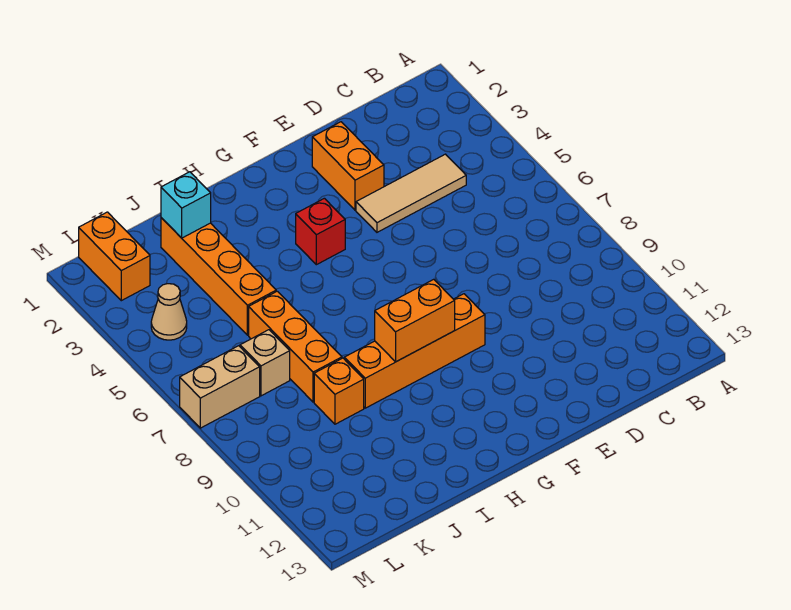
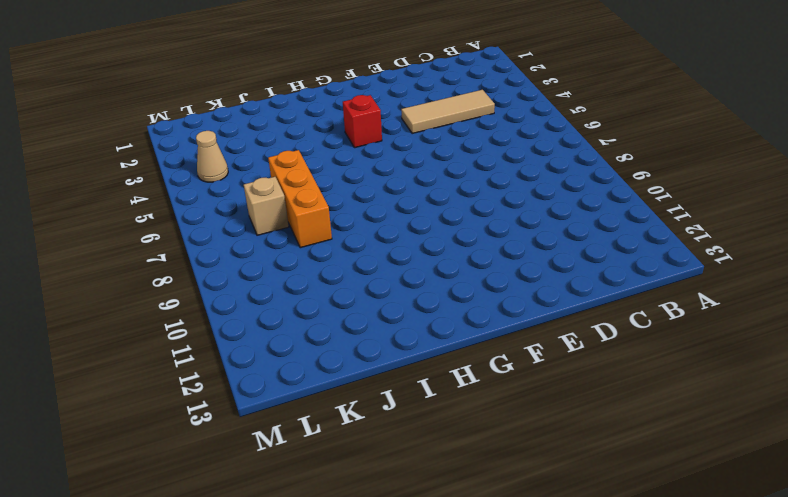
none -> orange 1x2 brick [312,122,384,210]
none -> orange 1x4 brick [344,294,485,408]
none -> orange 1x4 brick [161,218,276,335]

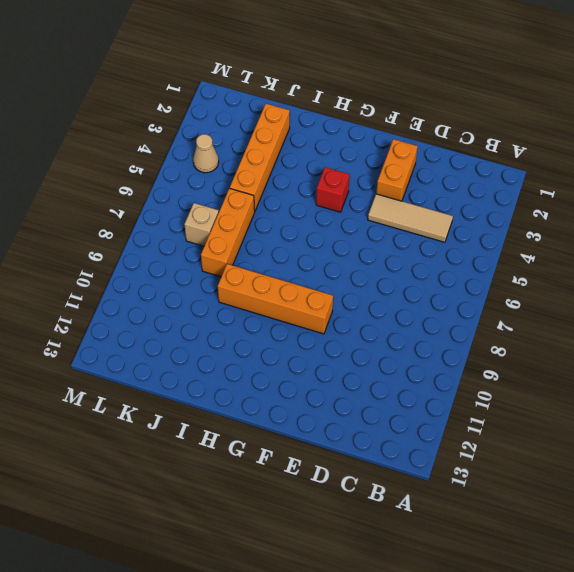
none -> orange 1x1 brick [314,358,364,424]
none -> orange 1x2 brick [79,212,150,301]
none -> tan 1x2 brick [180,346,260,428]

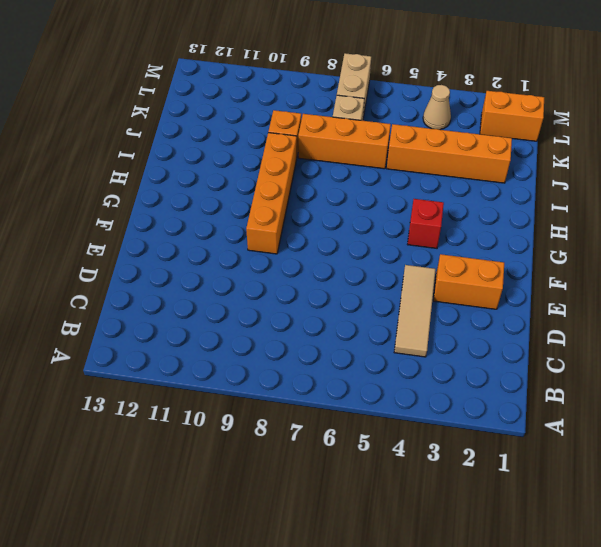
none -> orange 1x2 brick [375,279,455,362]
none -> cyan 1x1 brick [161,172,211,238]

